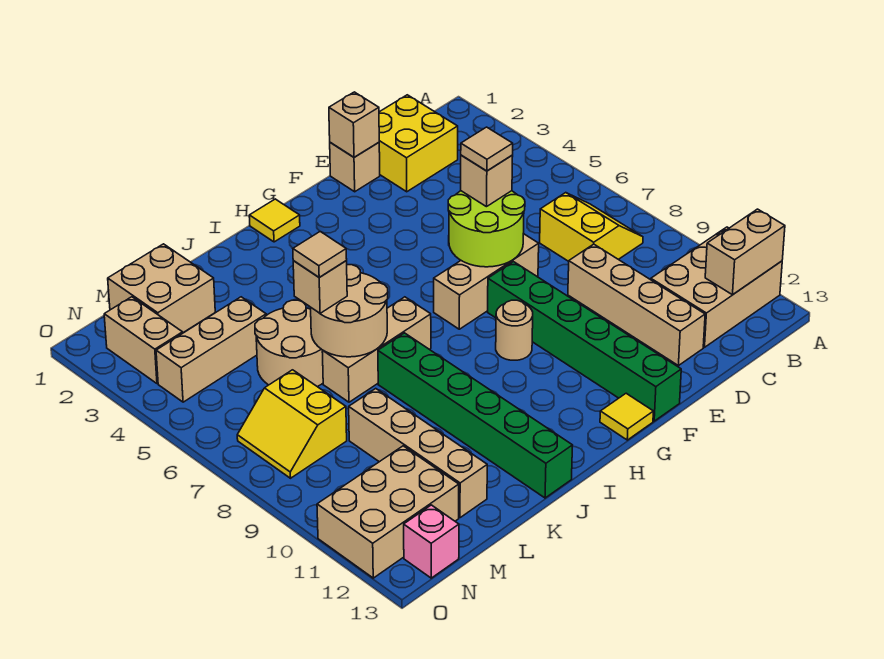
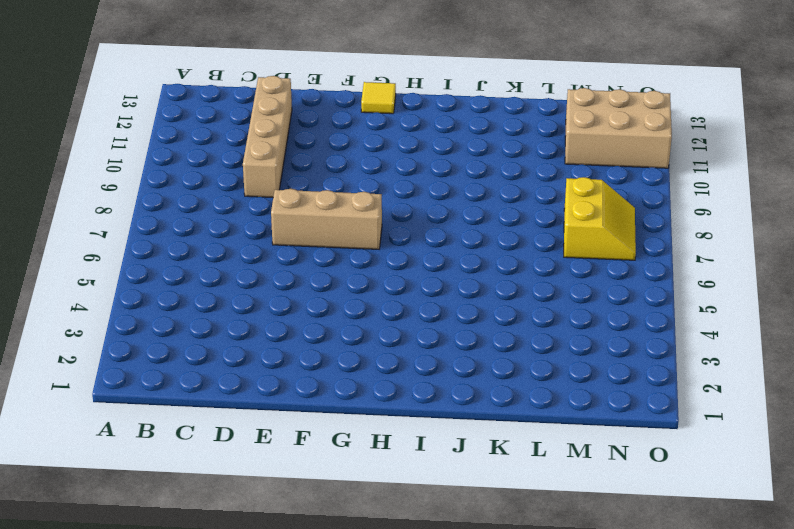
none -> tan 2x3 brick [651,227,782,347]
none -> yellow 2x2 slope [540,193,643,261]
none -> yellow 2x2 brick [379,95,458,192]

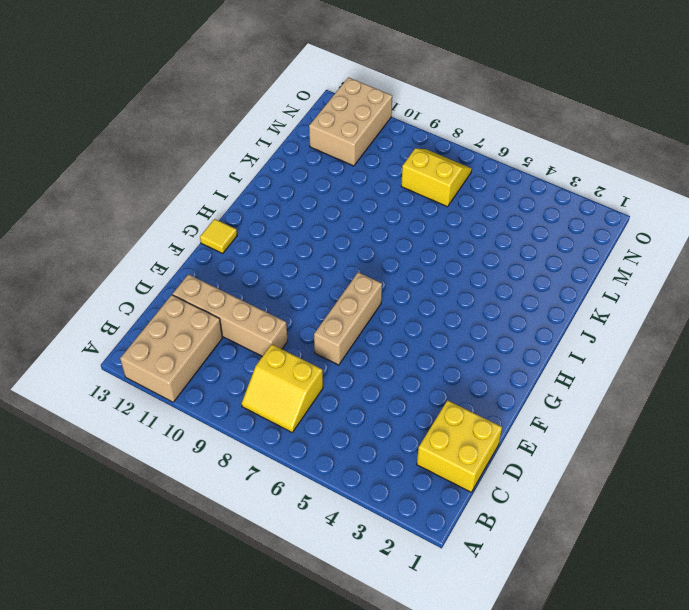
none -> tan 1x1 brick [330,143,380,192]
none -> green 1x6 brick [488,262,681,421]
none -> tan 1x1 round brick [496,300,533,360]

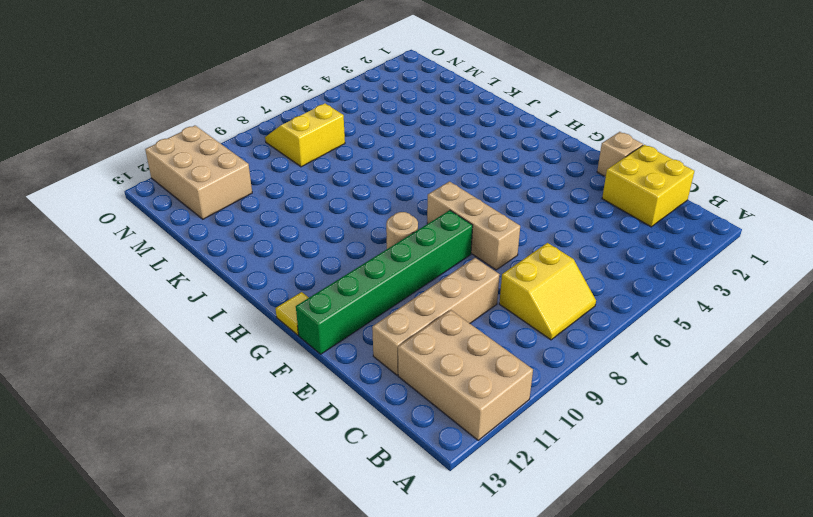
none -> yellow 1x1 tile [249,199,300,242]
none -> tan 1x3 brick [322,297,431,402]
none -> green 1x6 brick [378,333,573,498]

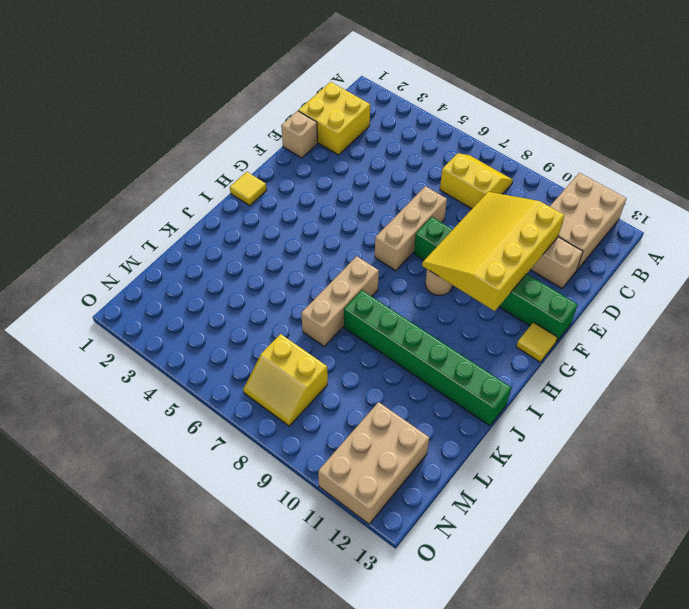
yellow 3x4 slope [422,192,564,311] -> none
none -> tan 2x2 round brick [255,300,323,387]
none -> tan 2x2 brick [108,244,215,333]
none -> tan 1x3 brick [156,297,266,402]

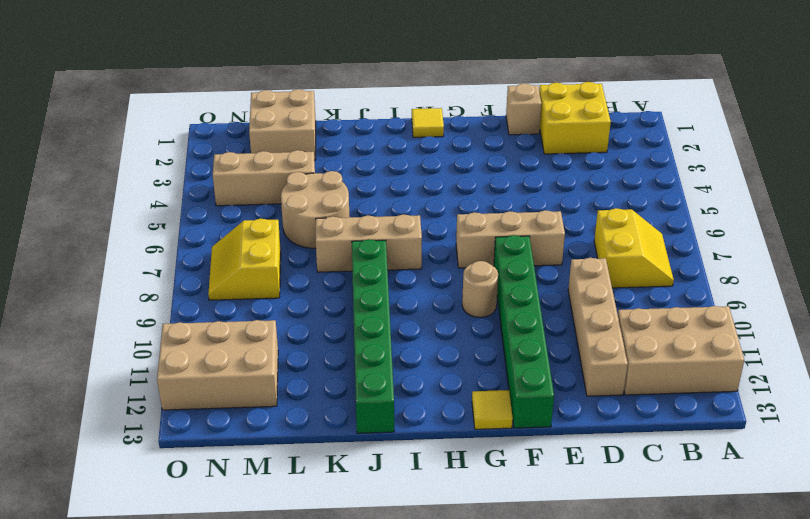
none -> tan 1x4 brick [349,389,487,518]
none -> tan 1x2 brick [104,297,183,384]
none -> pink 1x1 brick [404,505,459,578]

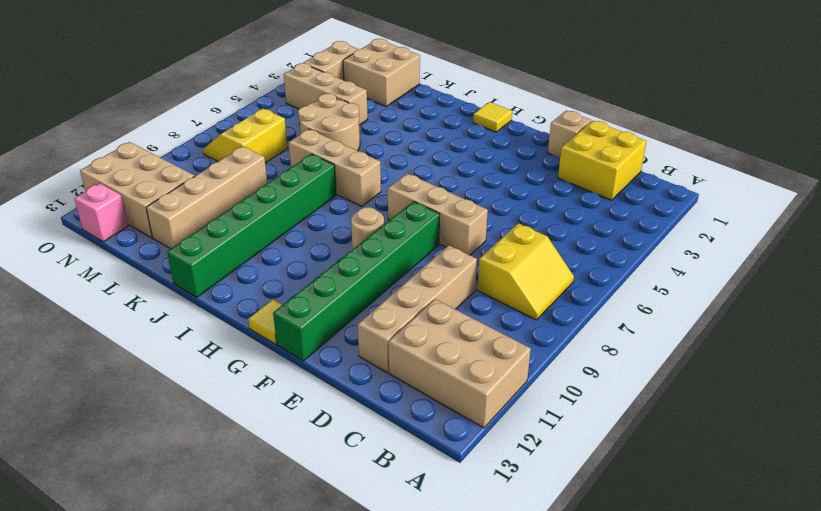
none -> tan 1x2 brick [705,209,785,295]
none -> tan 1x1 brick [329,92,379,157]
none -> lime 2x2 round brick [448,191,525,267]

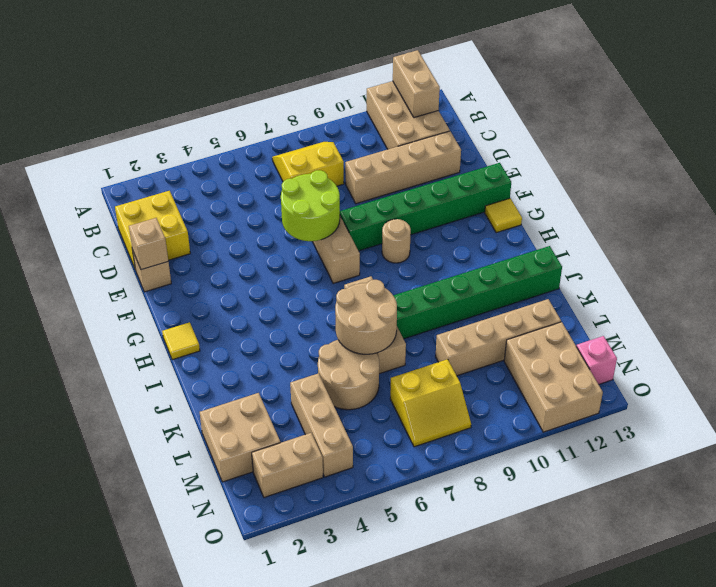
none -> tan 1x1 brick [461,155,513,207]
none -> tan 1x1 brick [293,261,347,313]
none -> tan 1x1 tile [461,127,513,171]

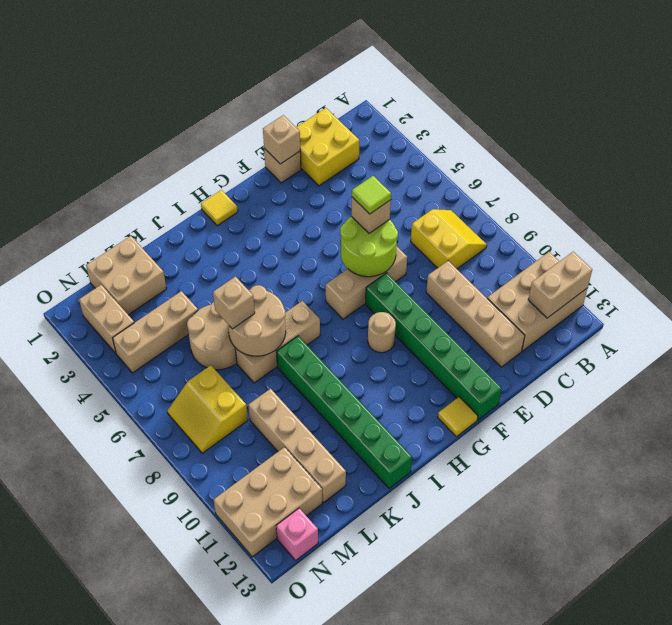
lime 1x1 tile [352,176,391,214] -> tan 1x1 tile [461,127,513,171]
none -> tan 1x1 tile [293,232,347,277]

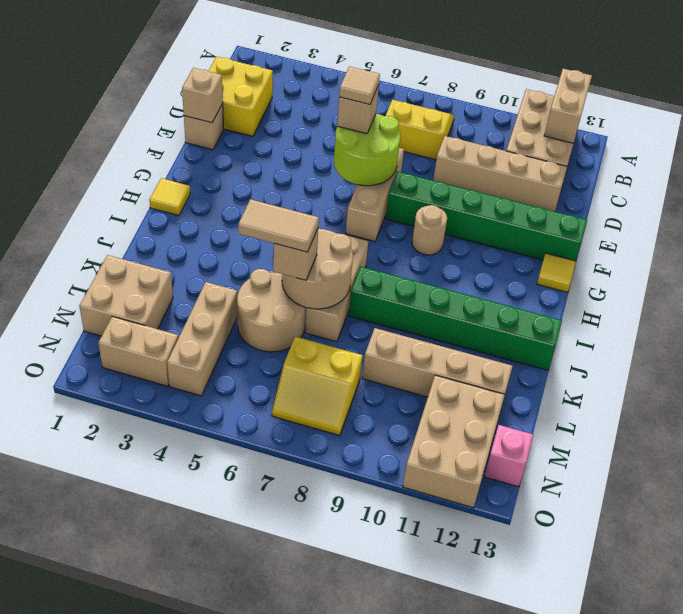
tan 1x2 tile [238,199,319,252] -> tan 1x1 tile [293,232,347,277]

